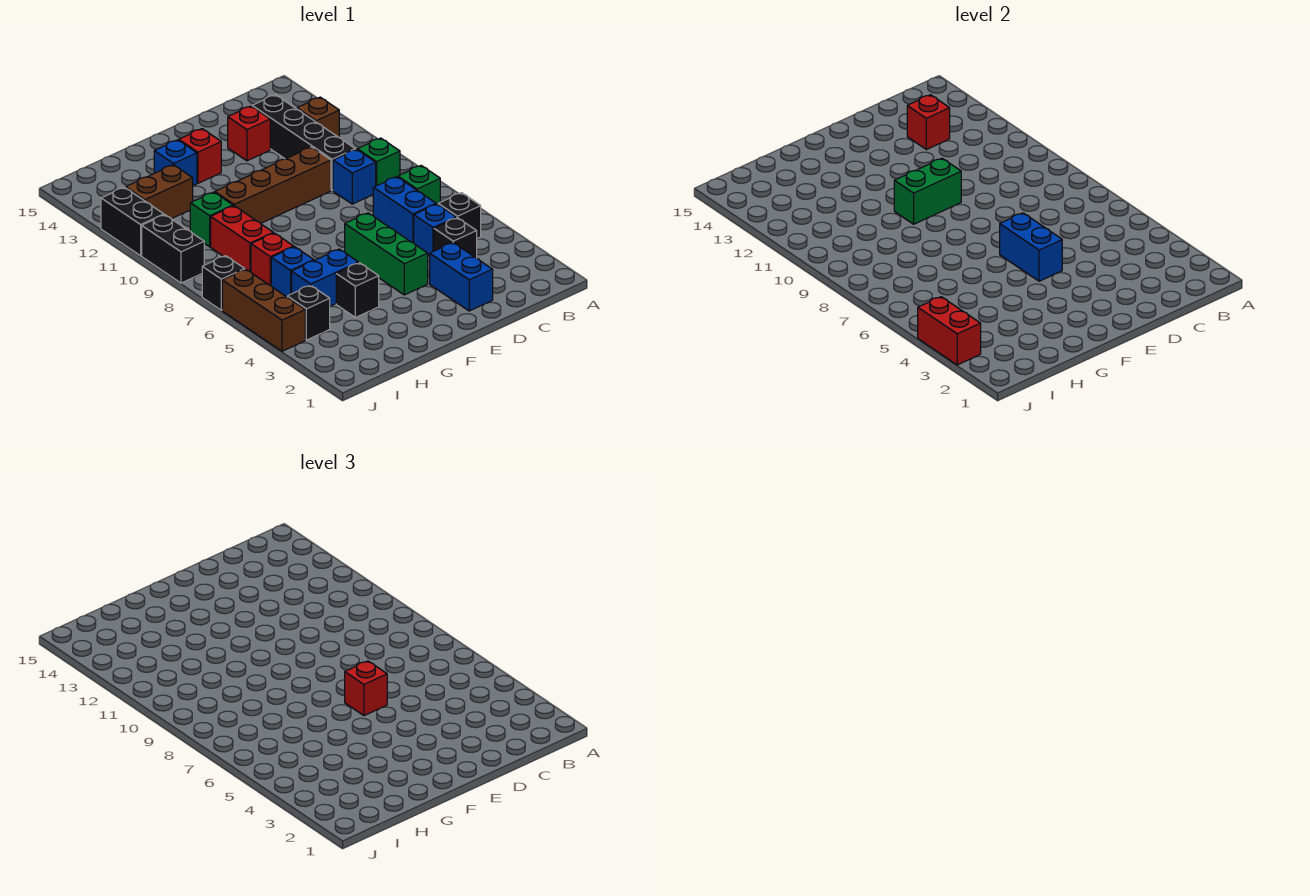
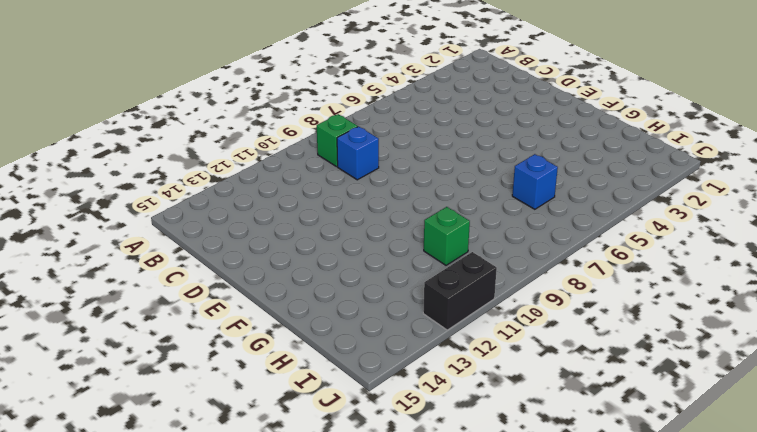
none -> black 1x1 brick [438,193,481,238]
none -> green 1x1 brick [398,166,440,204]
none -> brown 1x1 brick [297,97,339,137]
none -> black 1x1 brick [434,218,477,258]

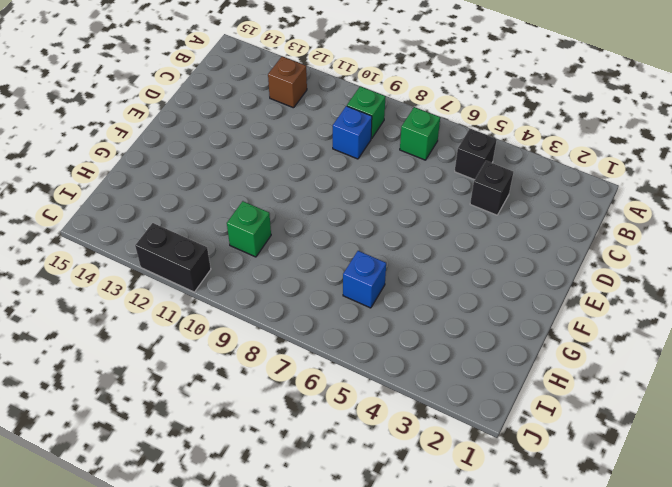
none -> blue 1x1 brick [414,204,456,257]
none -> blue 1x2 brick [373,177,436,243]
none -> black 1x4 brick [252,95,355,190]
none -> blue 1x2 brick [430,243,493,311]

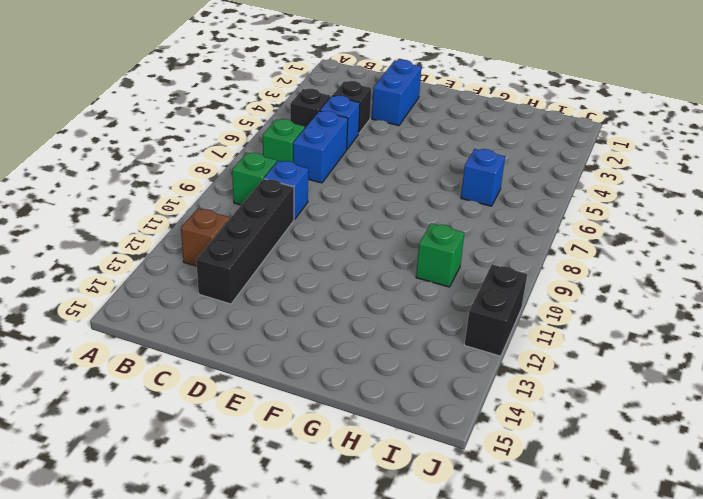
none -> brown 1x4 brick [215,147,331,223]
none -> red 1x1 brick [228,106,270,161]
none -> green 1x3 brick [345,213,428,295]
none -> red 1x1 brick [179,129,221,183]

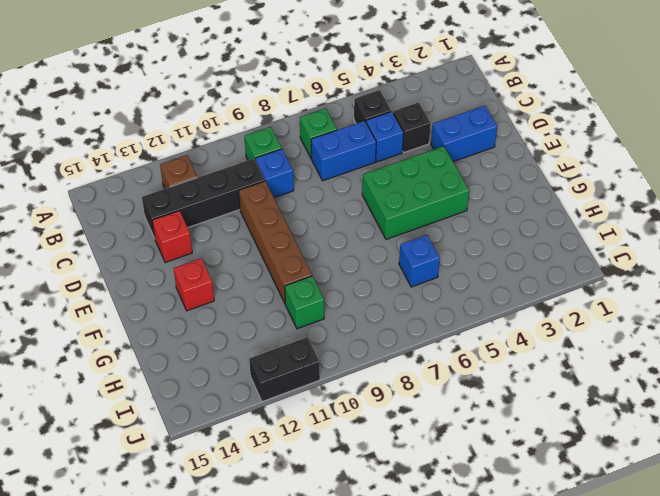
green 2x3 brick [362,146,469,239] -> green 1x3 brick [345,213,428,295]
none -> black 1x1 brick [336,263,379,317]
none -> blue 1x2 brick [292,249,359,306]
none -> blue 1x1 brick [154,140,197,186]
none -> red 1x1 brick [251,233,294,285]

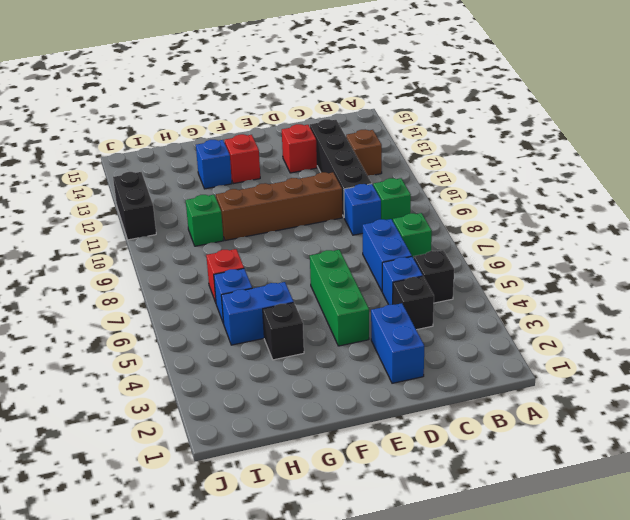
none -> red 1x2 brick [211,206,273,272]
none -> brown 1x2 brick [126,165,193,219]
none -> black 1x1 brick [287,285,330,340]
none -> brown 1x3 brick [222,269,305,351]

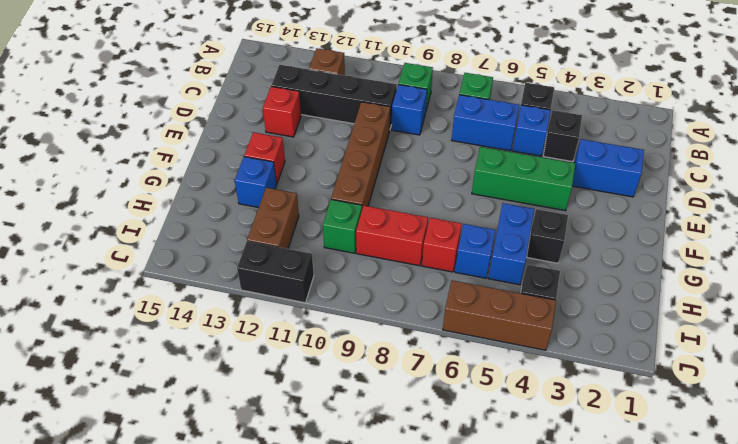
none -> black 1x1 brick [202,256,245,310]
none -> black 1x2 brick [142,215,204,283]
none -> red 1x1 brick [907,95,950,150]
none -> blue 1x2 brick [1000,213,1062,281]

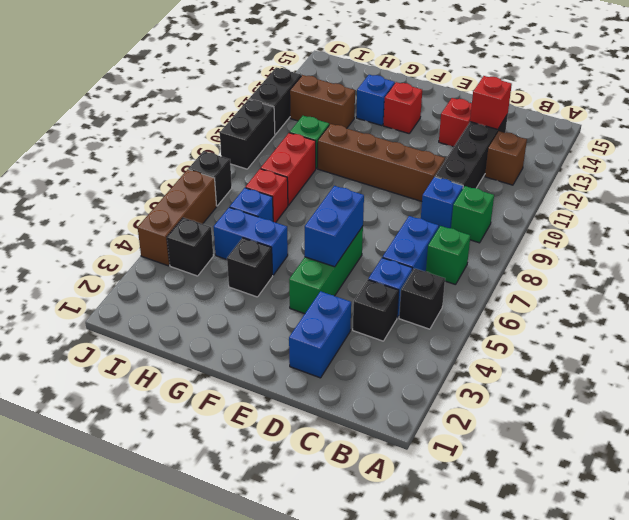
none -> green 1x2 brick [894,158,961,224]
none -> red 1x2 brick [918,297,981,365]
none -> red 1x1 brick [345,661,387,716]

